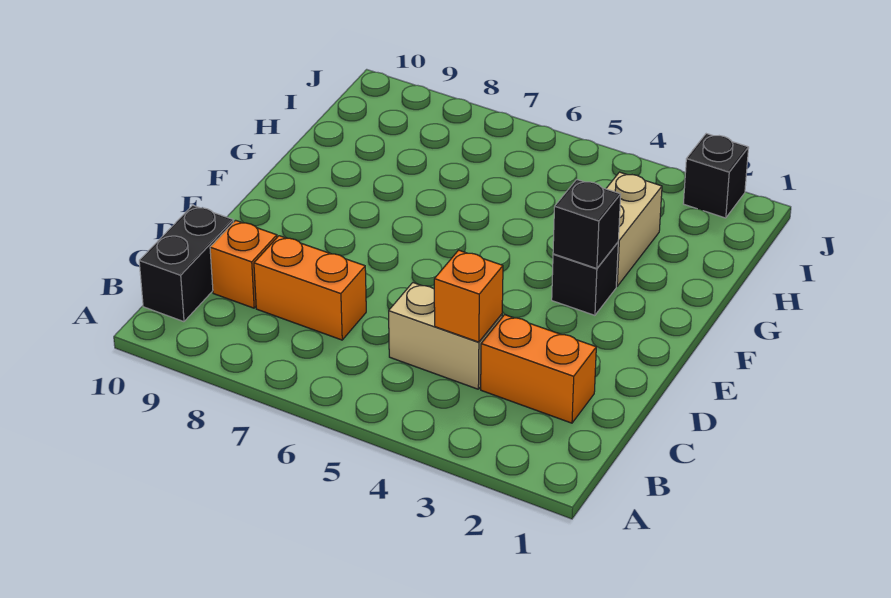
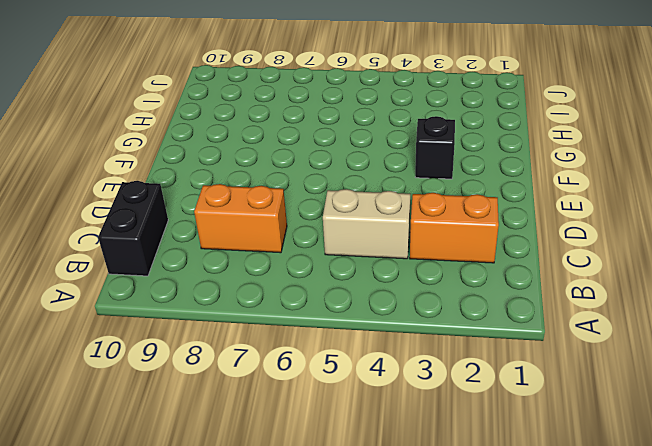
none -> orange 1x1 brick [210,220,277,308]
none -> tan 1x2 brick [606,172,662,286]

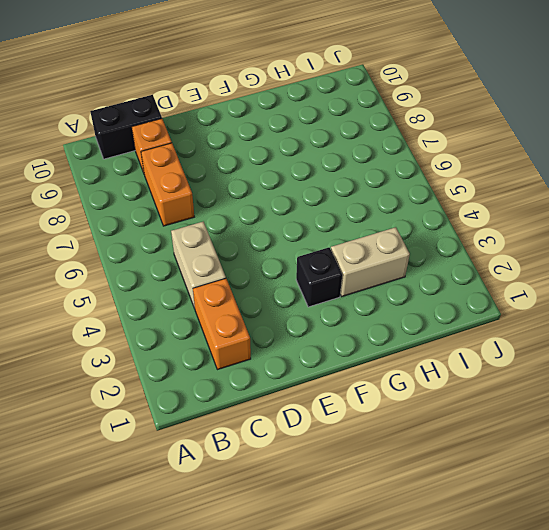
none -> black 1x1 brick [683,134,749,218]
none -> orange 1x1 brick [434,250,503,342]

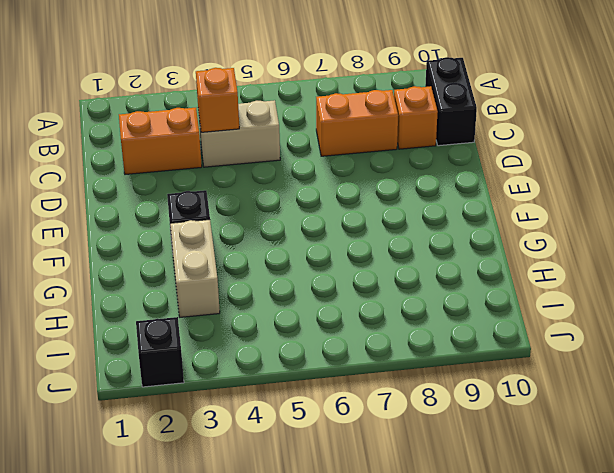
none -> black 1x1 brick [553,180,621,269]

